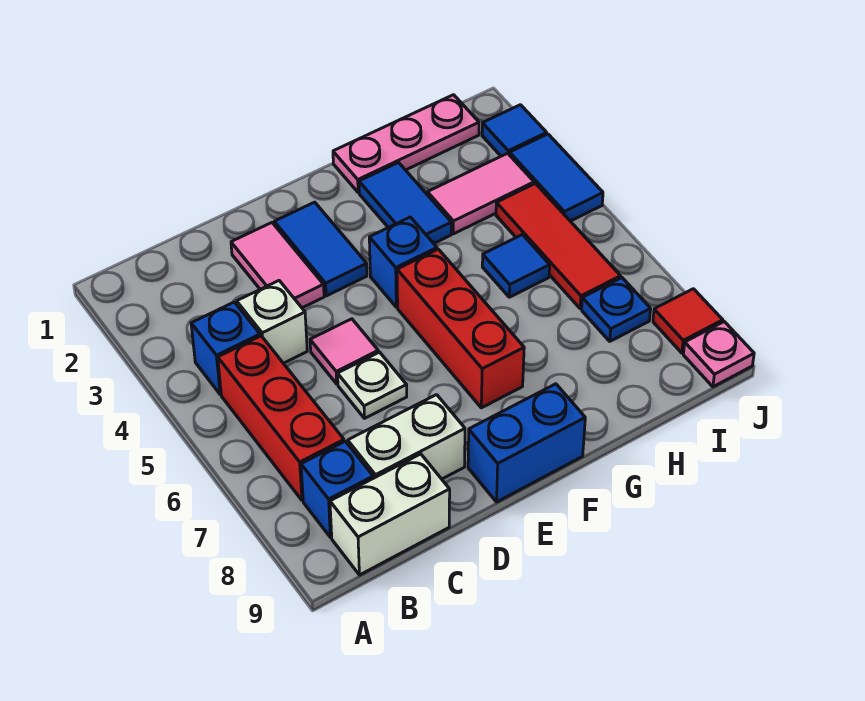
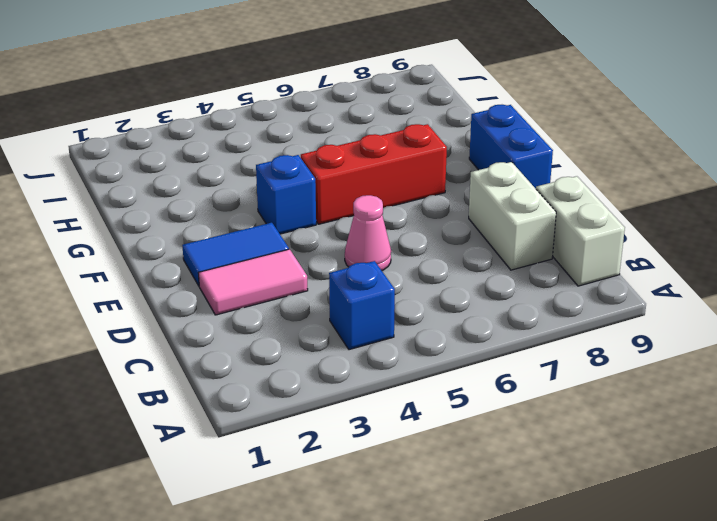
pink 1x1 cone [345,195,391,271] -> pink 1x1 tile [310,319,378,384]
none -> red 1x3 brick [218,336,344,501]
none -> blue 1x1 brick [301,441,373,537]
none -> white 1x1 brick [237,281,307,363]

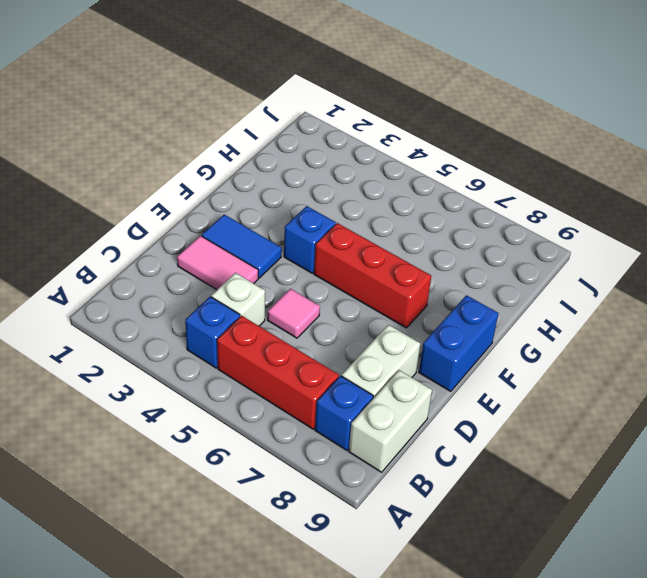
none -> white 1x1 plate [338,352,407,418]
none -> pink 1x3 plate [333,95,479,193]
none -> blue 1x2 tile [359,163,451,243]

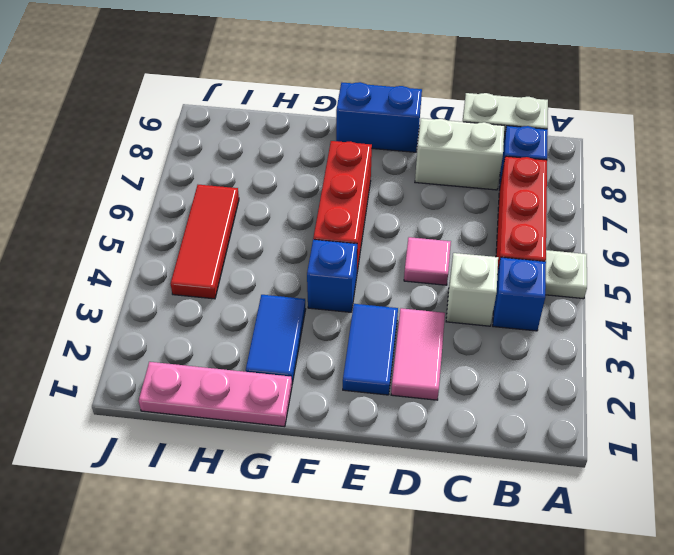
white 1x1 plate [545,250,587,299] -> white 1x1 plate moved to [338,352,407,418]
none -> pink 1x2 tile [427,153,534,234]
none -> blue 1x1 tile [482,235,550,297]
none -> blue 1x1 plate [582,278,651,341]

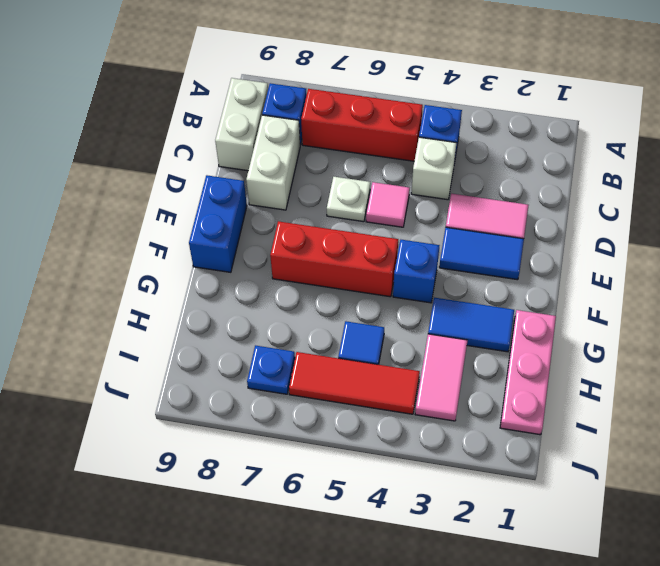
none -> blue 1x1 tile [482,105,547,156]
none -> blue 1x2 tile [510,134,603,221]
none -> red 1x1 tile [653,289,723,353]

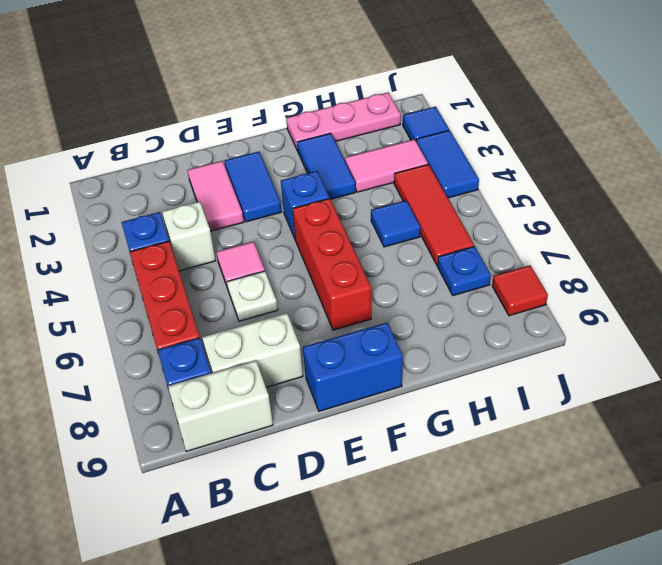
none -> pink 1x1 plate [683,322,754,387]

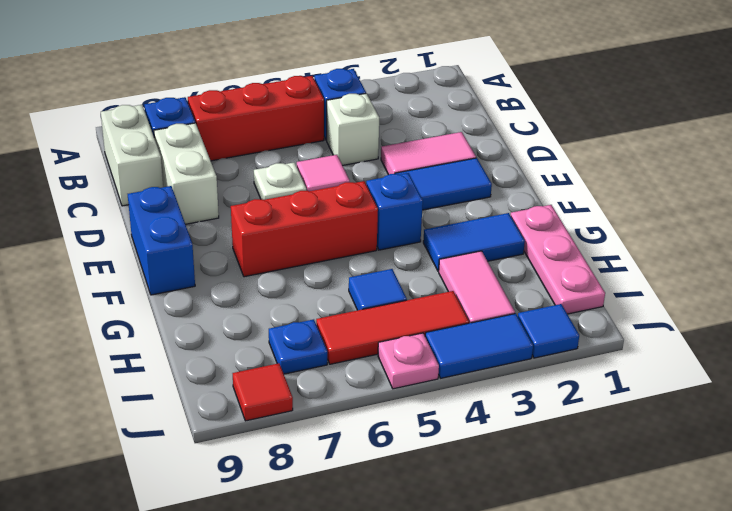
pink 1x1 plate [378,333,439,389] -> pink 1x1 plate moved to [683,322,754,387]

